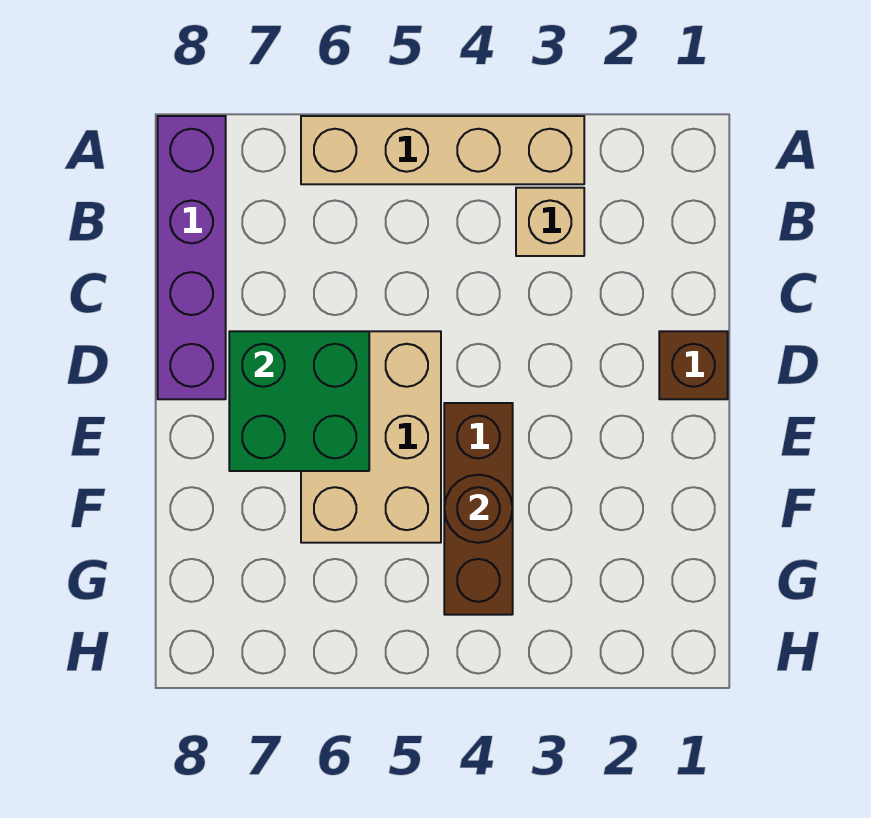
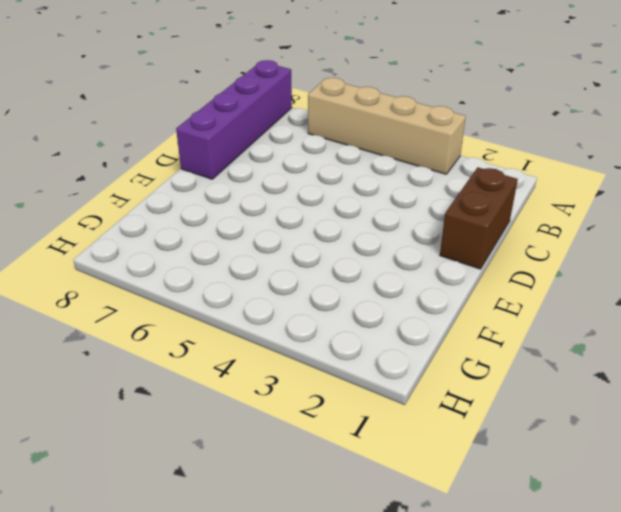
brown 1x2 brick [440,167,518,269] -> brown 1x1 brick [659,331,728,399]
none -> tan 1x1 brick [516,188,584,256]
none -> tan 2x3 brick [301,331,441,543]

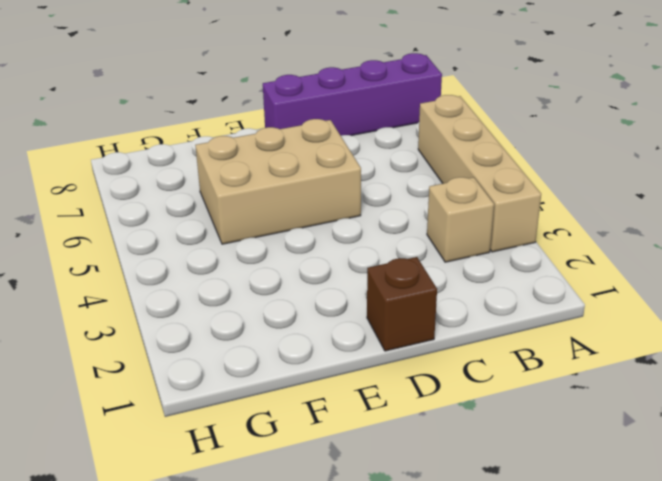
none -> brown 1x3 brick [444,403,513,615]
none -> green 2x2 brick [229,331,369,471]

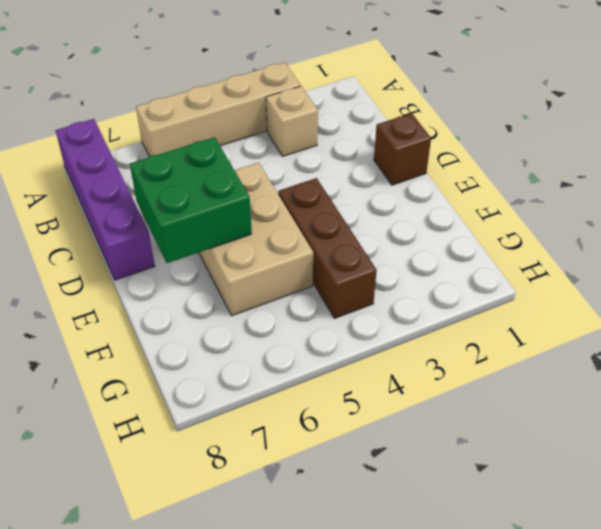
none -> brown 1x1 round brick [444,475,513,543]

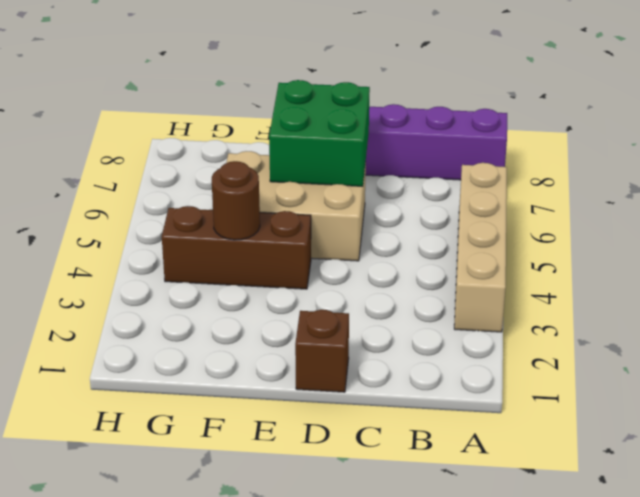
none -> tan 1x1 brick [516,188,584,256]

